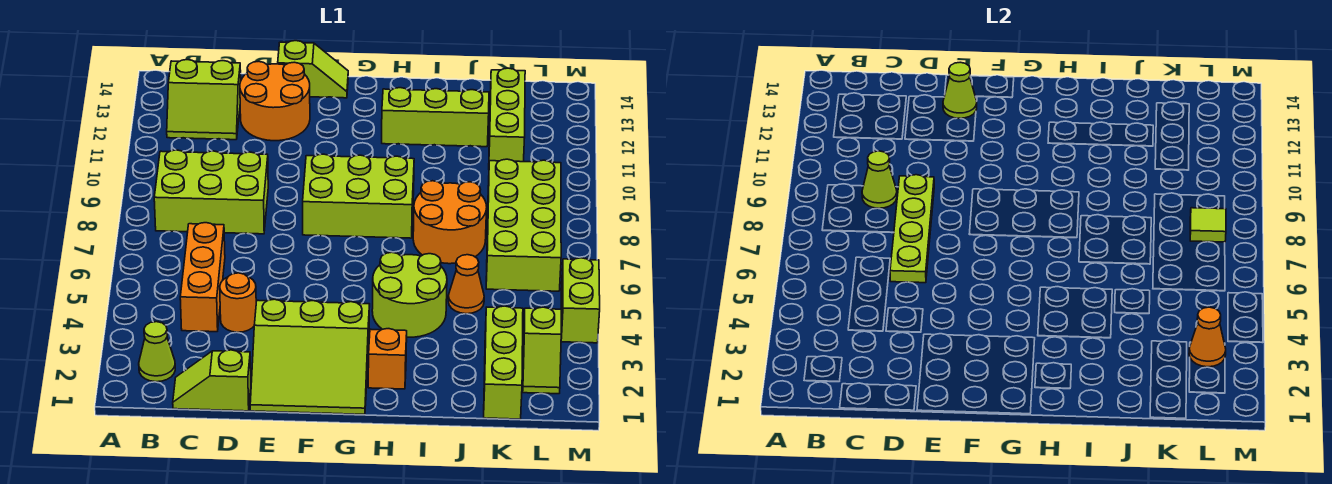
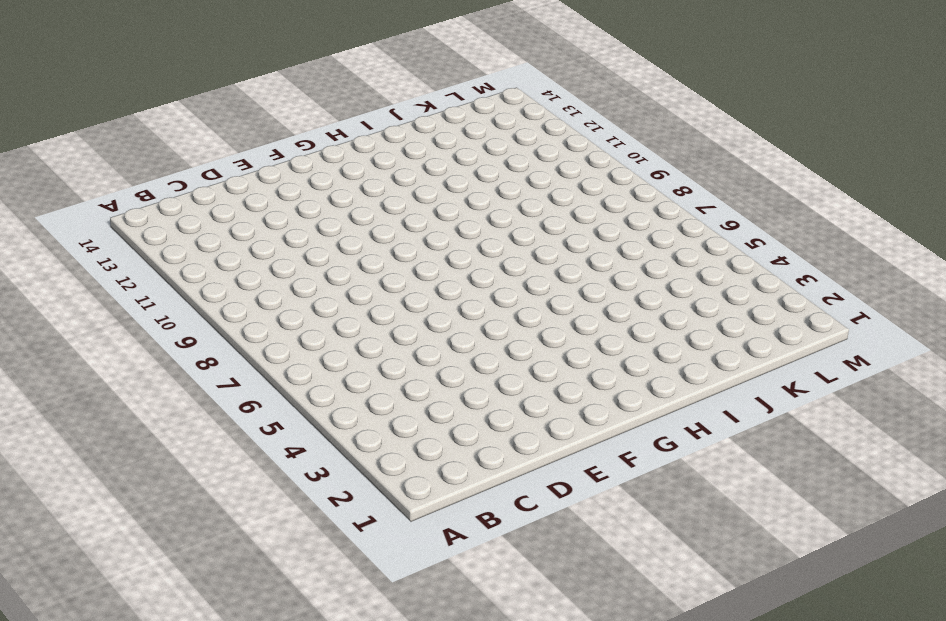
none -> lime 1x1 cone [139,322,175,382]
none -> lime 2x3 brick [154,150,268,234]
none -> lime 2x2 slope [167,60,241,140]

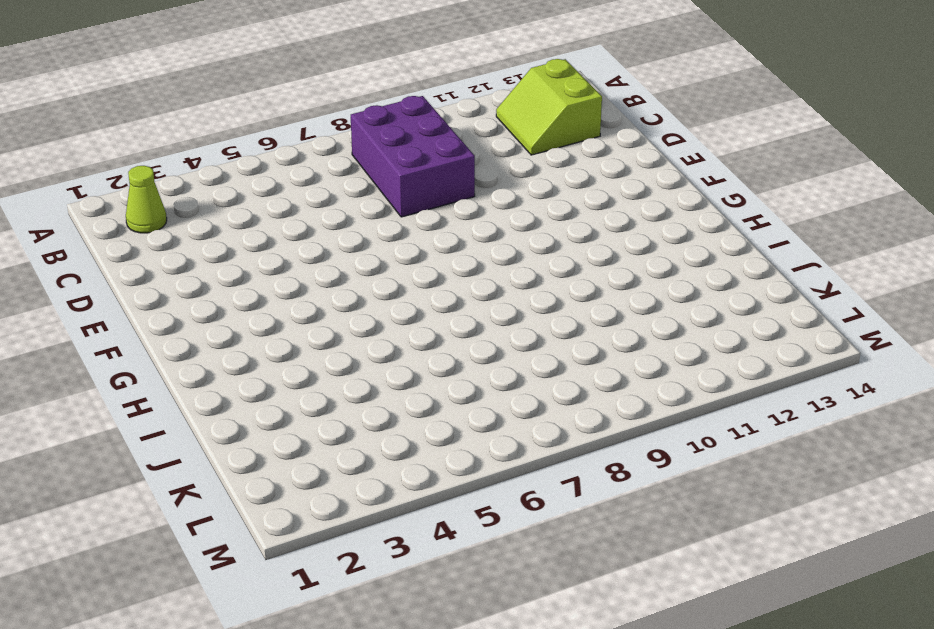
purple 2x3 brick [351,96,475,217] -> lime 2x3 brick [154,150,268,234]
none -> lime 1x2 slope [173,350,251,411]
none -> orange 1x3 brick [180,223,225,332]
none -> orange 1x1 round brick [220,273,256,332]

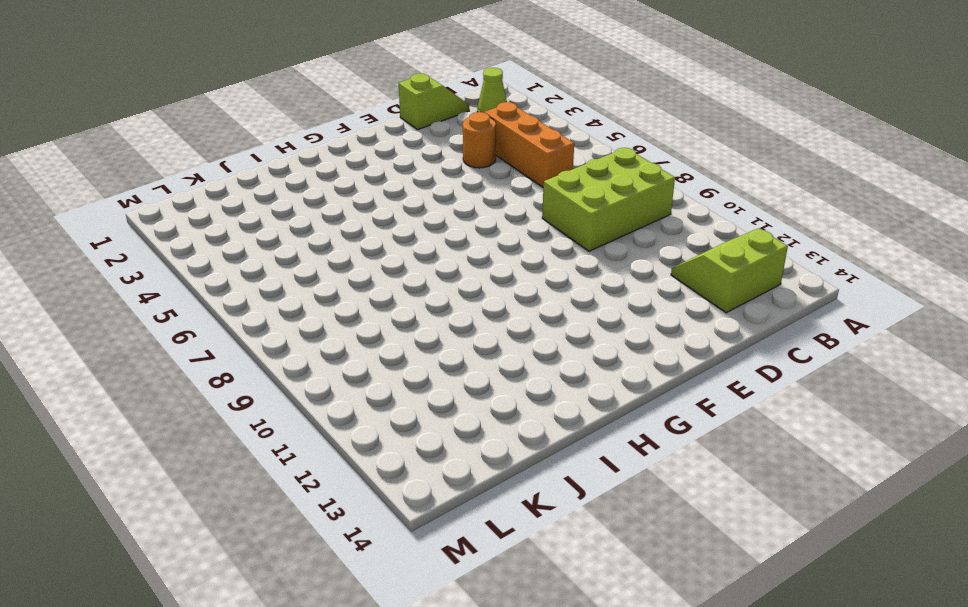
none -> orange 2x2 round brick [240,61,310,141]
none -> lime 3x3 slope [250,299,370,414]
none -> lime 1x2 slope [278,41,348,98]

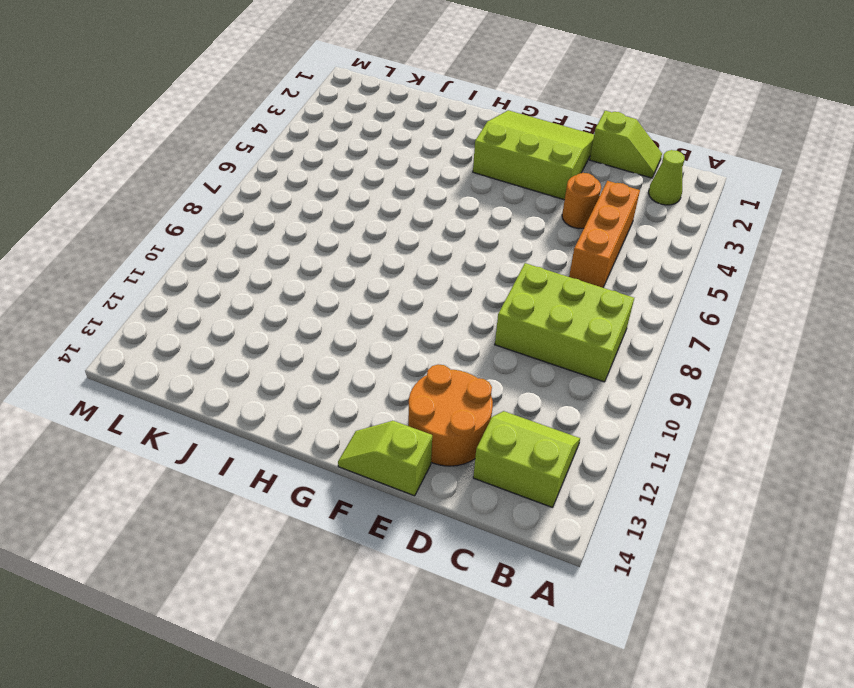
none -> lime 2x3 brick [303,154,414,238]
none -> orange 1x1 brick [368,329,407,389]
none -> lime 2x2 round brick [372,252,447,337]

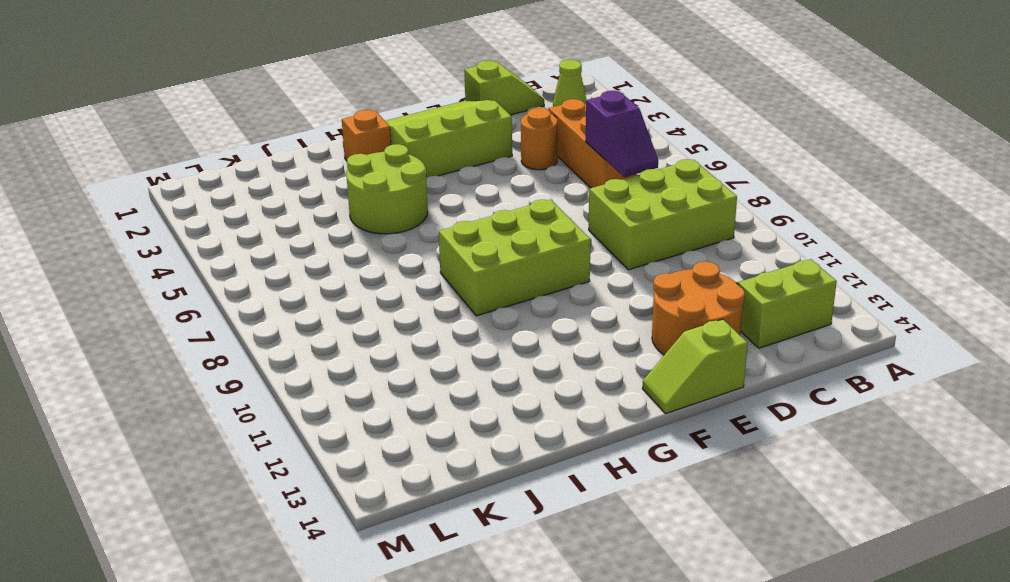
purple 1x2 slope [586,91,658,177] -> none
none -> lime 1x3 brick [382,88,489,147]
none -> orange 2x2 round brick [413,181,487,264]
none -> orange 1x1 cone [448,255,484,314]

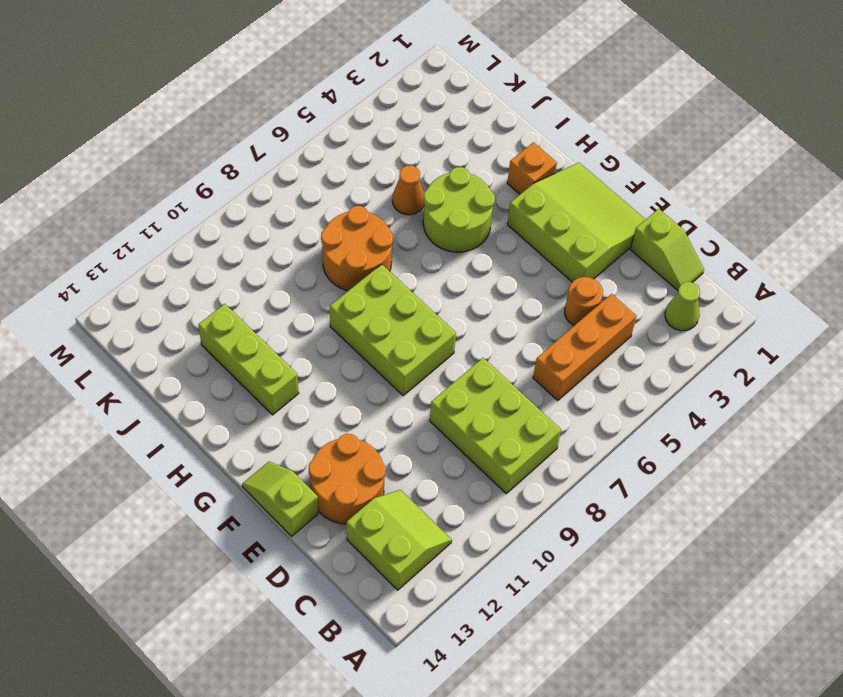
none -> lime 1x3 brick [484,306,523,419]
none -> lime 2x4 brick [486,159,561,291]
none -> lime 1x3 brick [489,68,525,162]

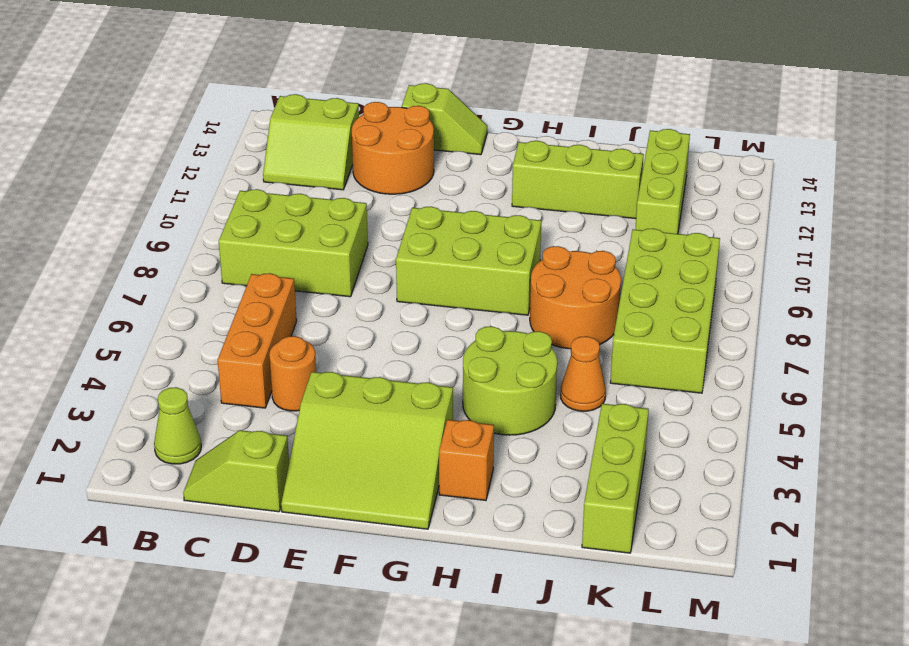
none -> lime 1x2 slope [523,307,561,394]
none -> lime 1x2 brick [561,258,600,343]
none -> lime 1x1 cone [862,151,897,208]

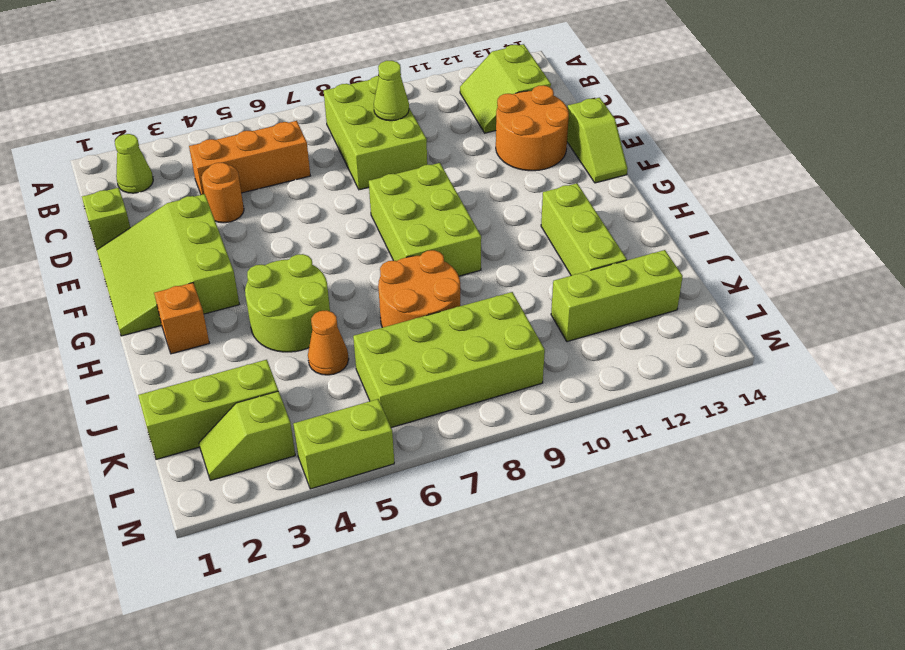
none -> lime 1x4 plate [890,175,934,283]
none -> lime 1x1 cone [943,62,977,118]
none -> orange 1x1 cone [1189,307,1226,367]

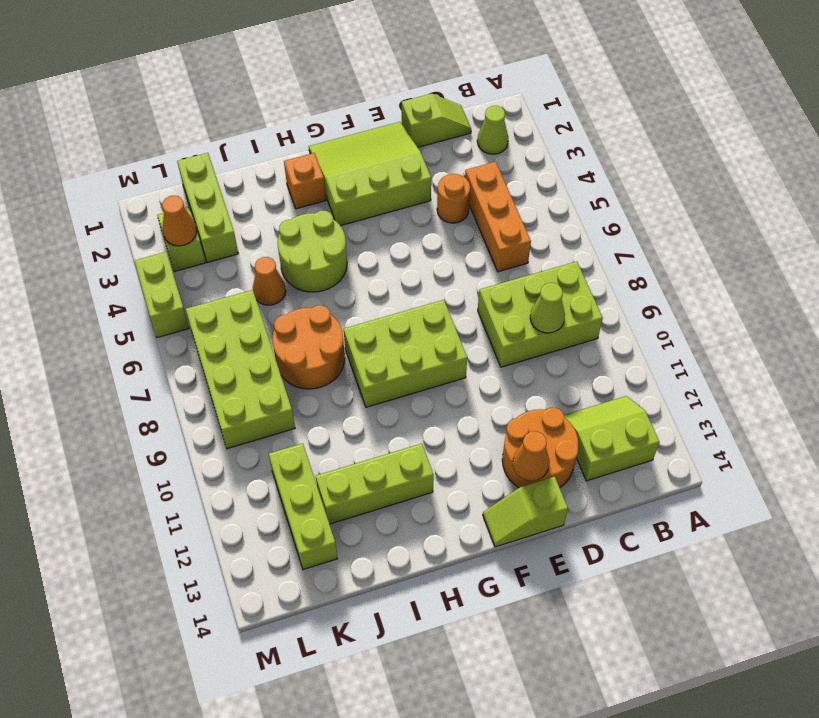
orange 1x1 cone [513,431,549,481] -> lime 1x1 cone [943,62,977,118]
none -> lime 1x4 plate [890,175,934,283]
none -> lime 1x1 tile [1190,208,1226,242]

